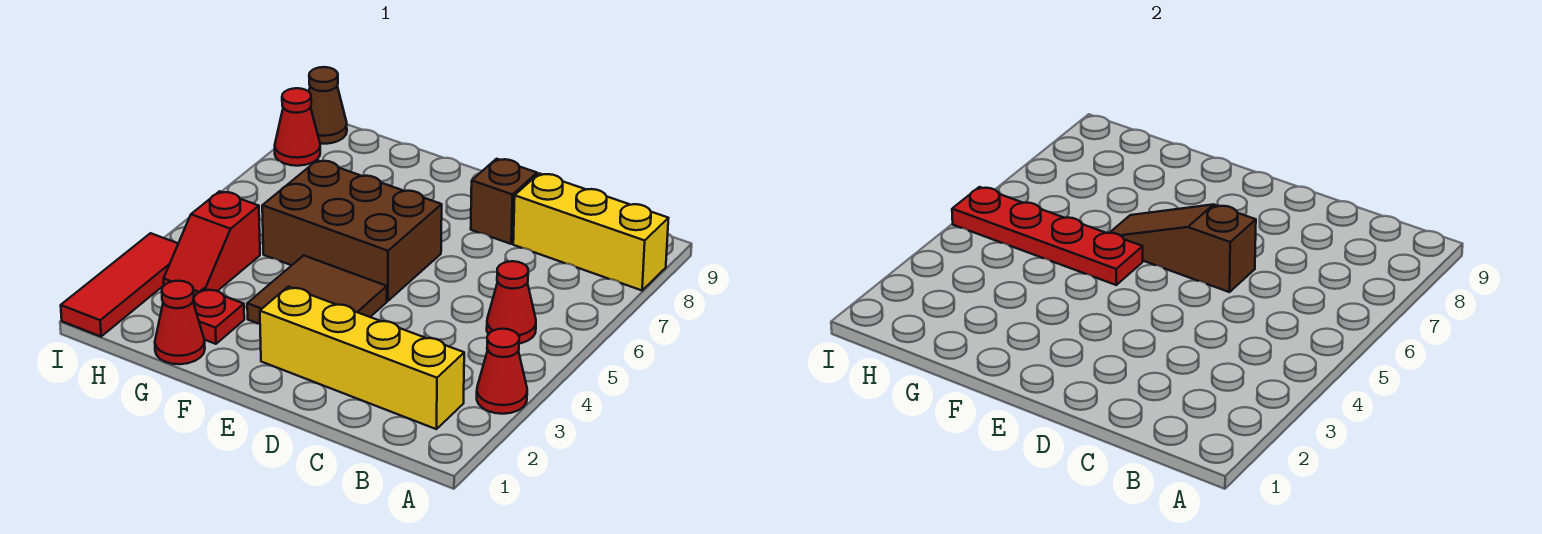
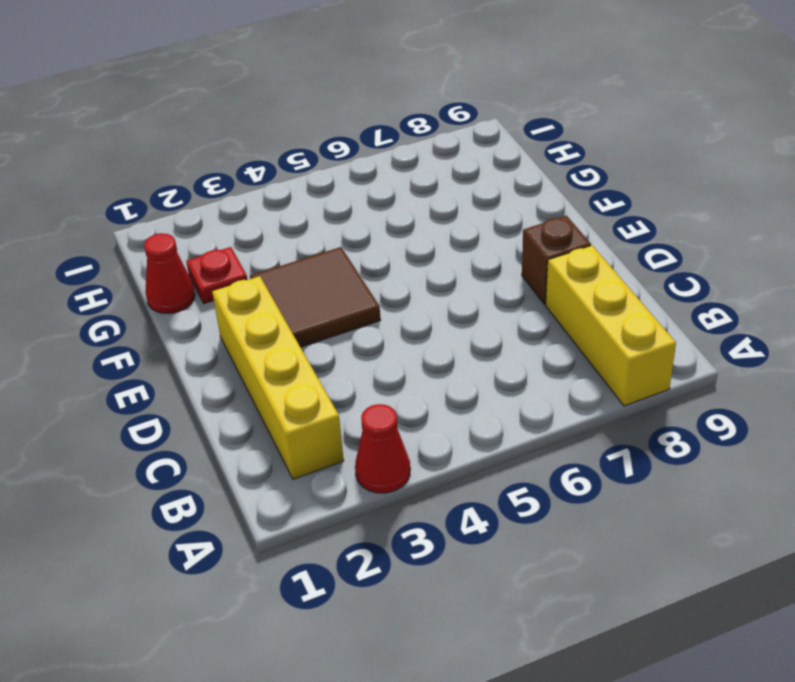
none -> red 1x1 cone [487,261,536,343]
none -> brown 2x3 brick [262,160,442,301]
none -> red 1x2 slope [164,191,260,296]

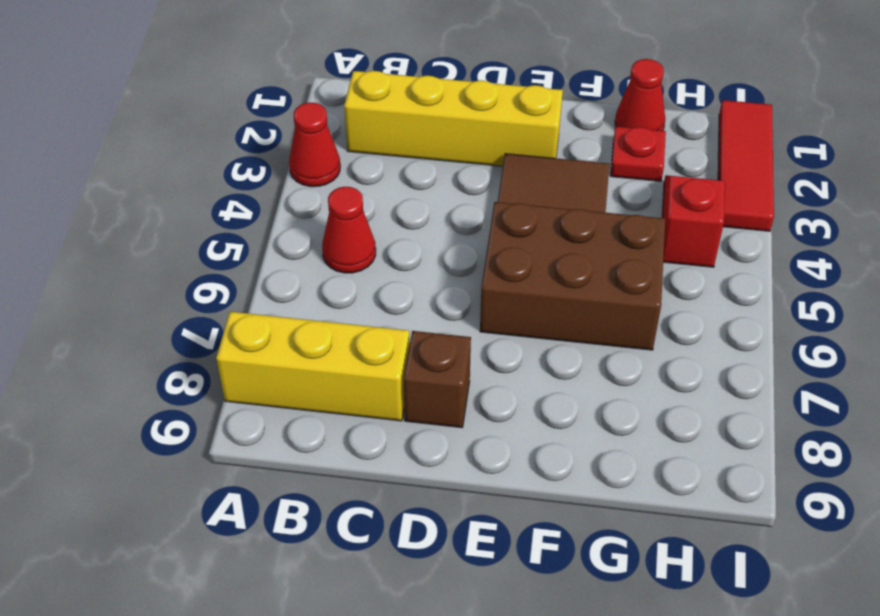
none -> red 1x1 cone [275,88,320,166]
none -> brown 1x1 cone [309,67,347,144]
none -> brown 1x3 slope [1110,204,1256,292]

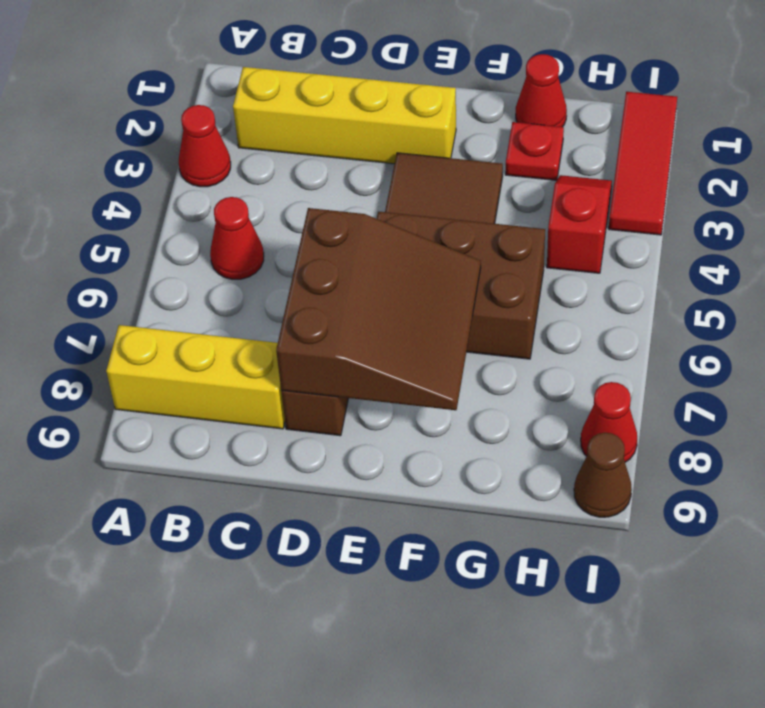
brown 3x3 slope [276,208,481,410] -> brown 1x3 slope [1110,204,1256,292]
none -> red 1x4 plate [952,187,1143,285]

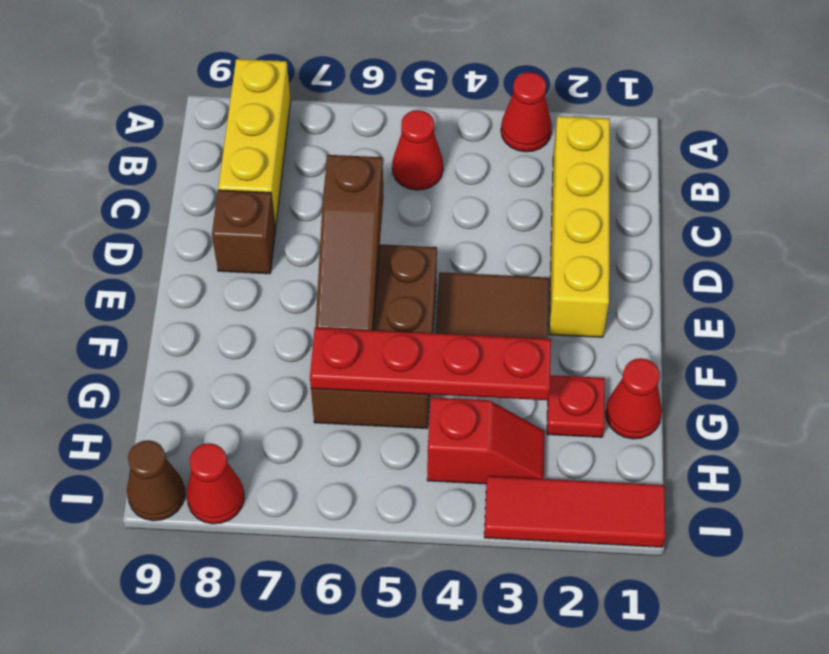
red 1x4 plate [310,328,551,400] -> red 1x4 plate turned to [952,187,1143,285]

